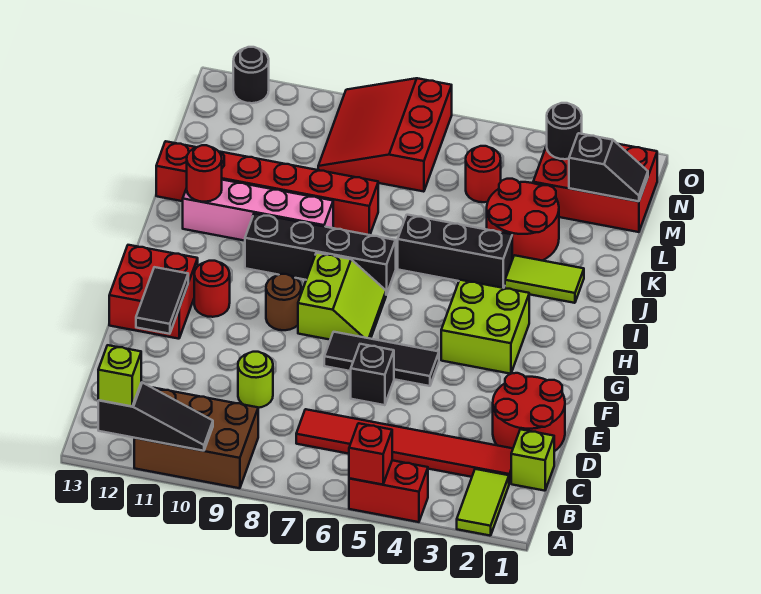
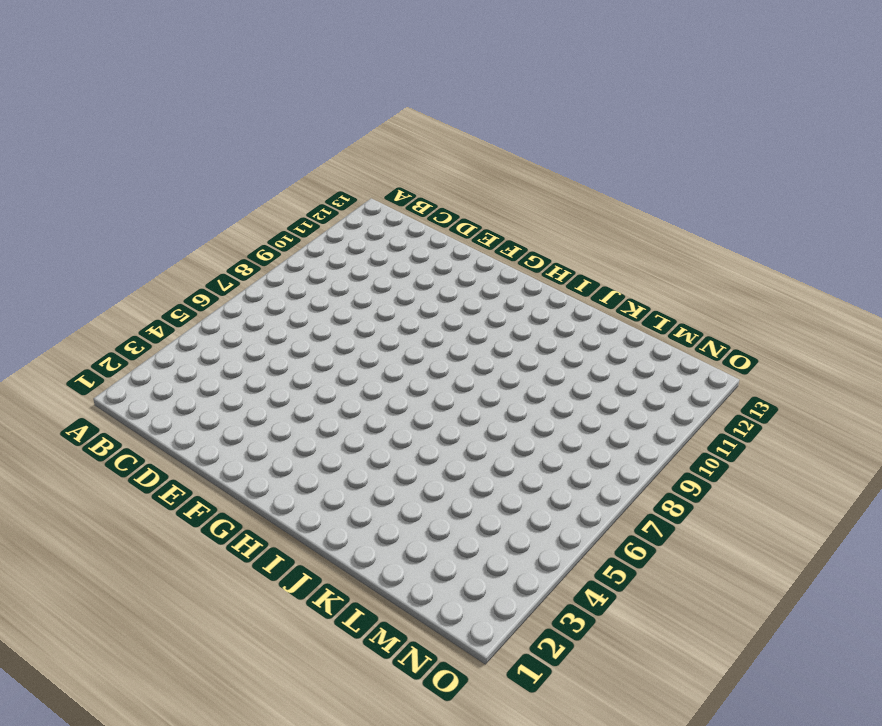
none -> lime 1x2 tile [457,469,509,536]
none -> red 1x2 brick [349,460,428,522]
none -> brown 2x3 brick [134,388,258,488]
none -> lime 1x1 brick [511,429,554,491]

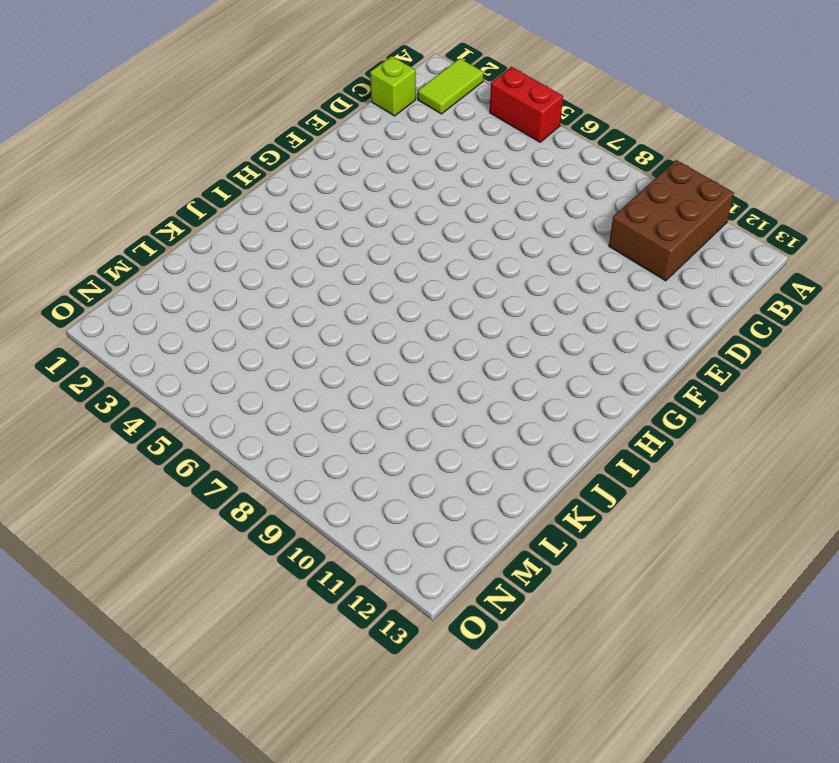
brown 2x3 brick [609,160,734,281] -> brown 2x3 brick turned to [134,388,258,488]
none -> red 1x6 tile [296,409,513,484]
none -> red 2x2 round brick [493,373,565,451]
none -> lime 1x1 round brick [238,352,273,408]
none -> black 1x1 brick [351,344,394,405]

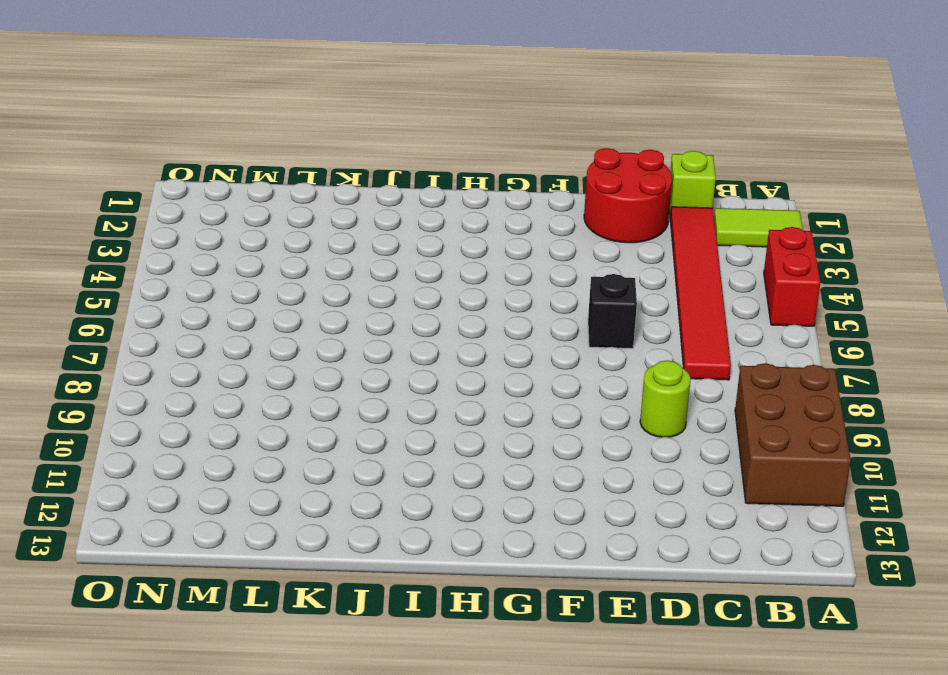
none -> black 1x3 tile [324,332,439,386]
none -> red 2x2 brick [109,245,198,339]
none -> lime 2x2 brick [441,280,529,374]
none -> lime 2x2 slope [298,253,386,340]

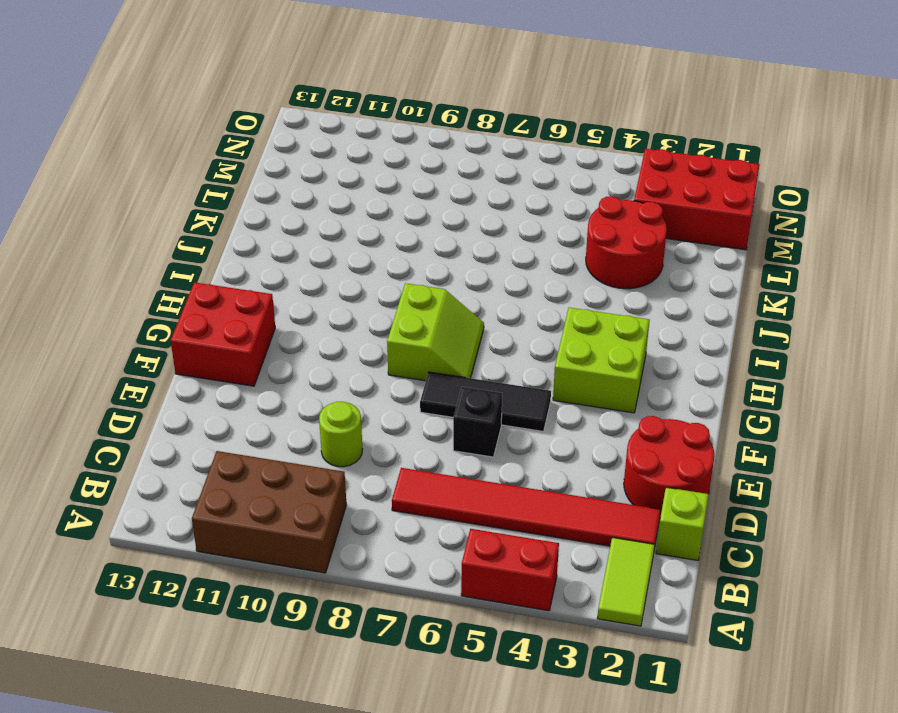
none -> brown 1x1 round brick [266,274,301,330]
none -> red 1x1 round brick [194,261,230,317]
none -> black 1x4 brick [245,213,396,295]
none -> lime 1x2 tile [505,255,584,303]

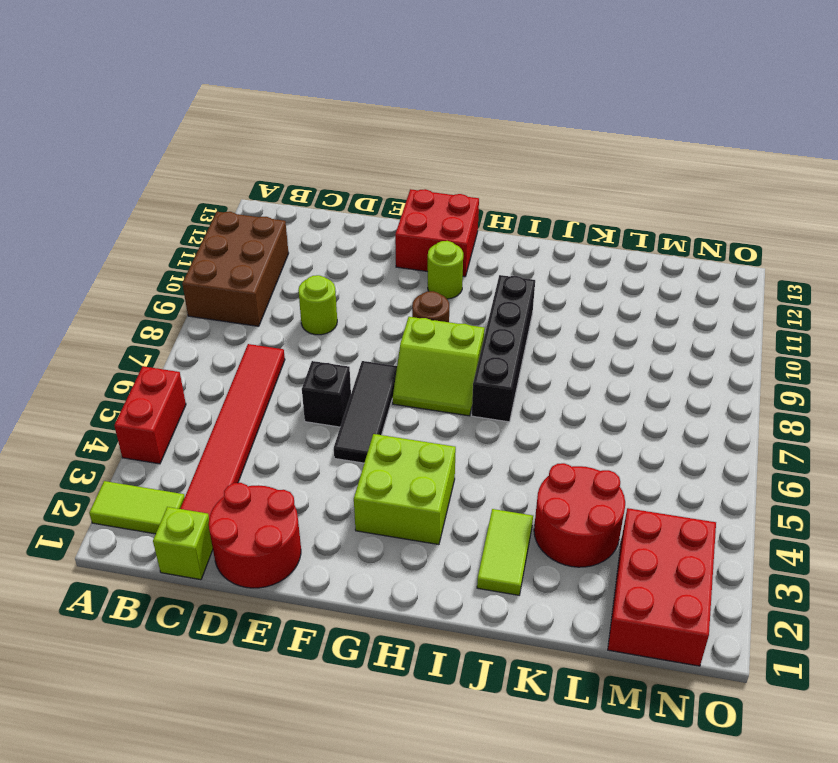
lime 1x1 round brick [428,241,463,299] -> red 1x1 round brick [194,261,230,317]
none -> black 1x3 brick [398,215,512,288]
none -> pink 1x4 brick [183,180,333,241]
none -> red 1x6 brick [156,141,378,235]
none -> red 1x1 round brick [466,146,501,202]

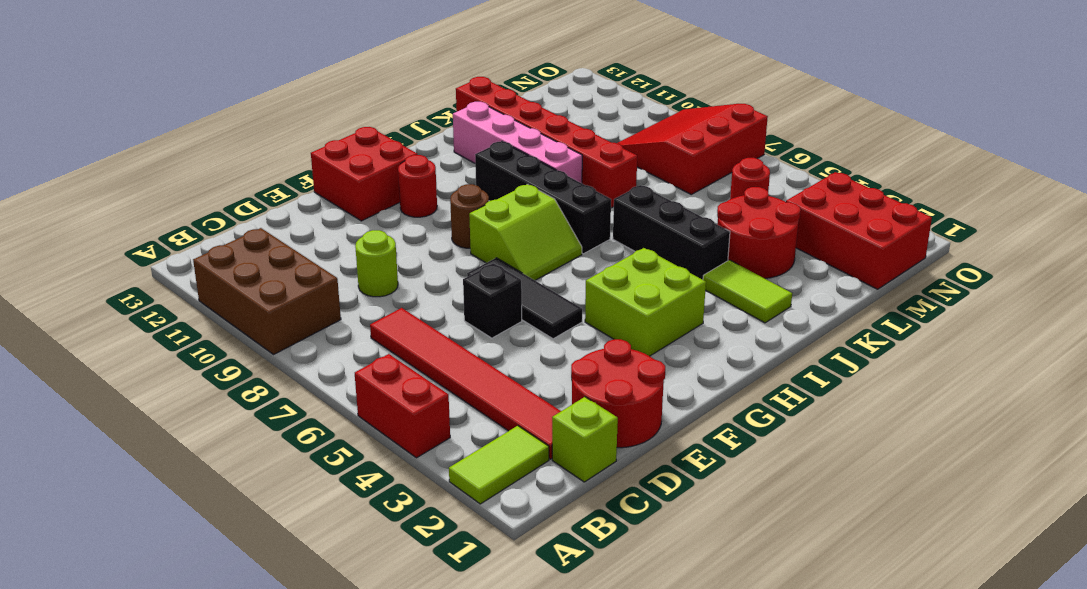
none -> black 1x1 round brick [233,47,269,103]
none -> red 1x1 brick [349,423,392,485]
none -> black 1x3 slope [98,382,213,451]
none -> black 1x2 tile [136,267,188,334]

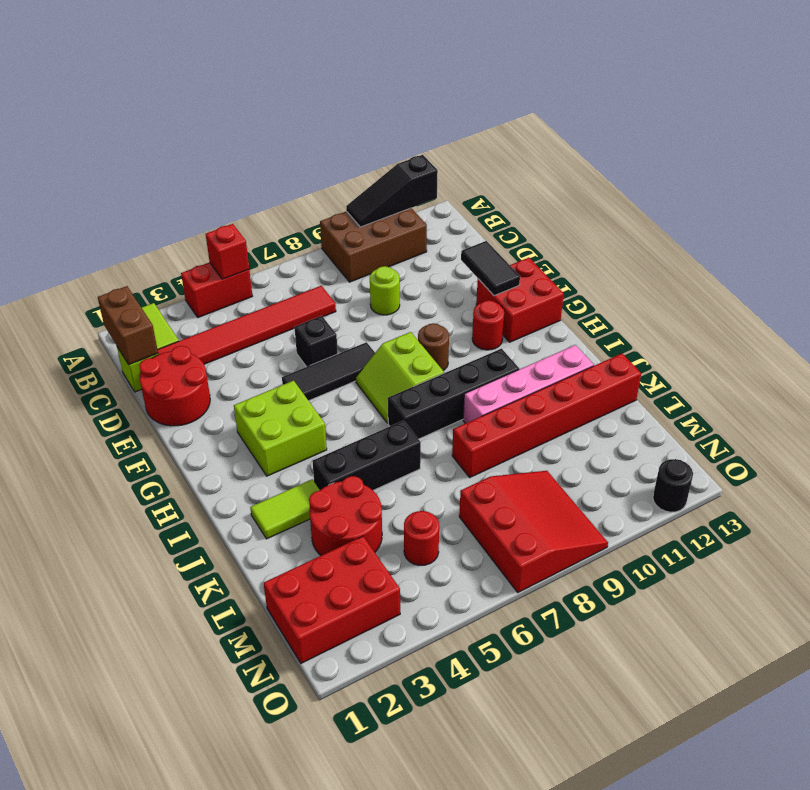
brown 1x2 brick [98,286,158,365] -> none
none -> red 1x1 round brick [187,145,222,202]
none -> black 1x2 slope [569,133,648,201]
none -> black 1x1 round brick [547,103,582,159]
none -> lime 1x1 brick [98,345,141,406]

